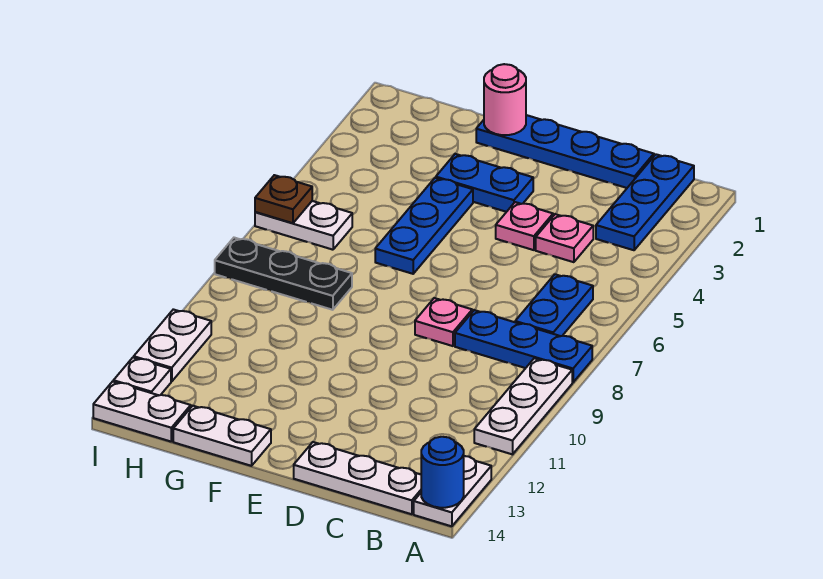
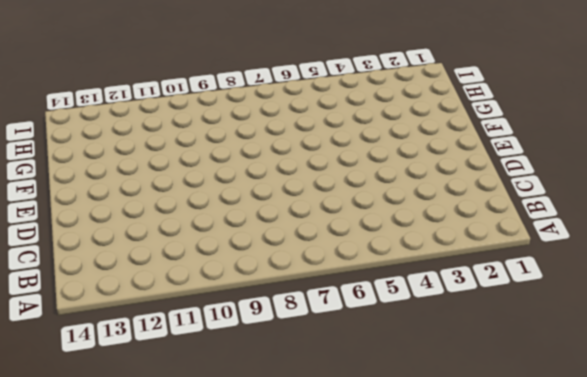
none -> blue 1x3 plate [455,310,592,382]
none -> white 1x3 plate [474,358,572,454]
none -> white 1x2 plate [414,456,491,526]

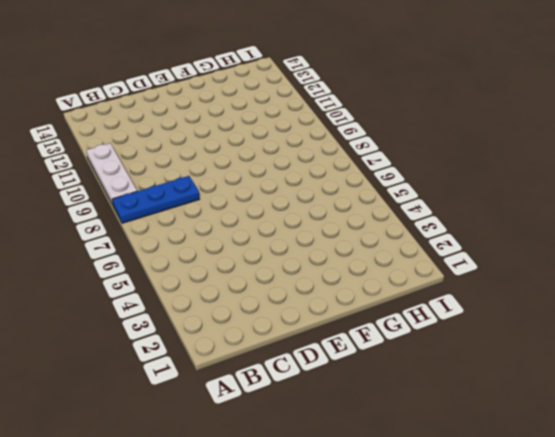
none -> white 1x2 plate [414,456,491,526]
none -> blue 1x3 plate [596,154,694,250]
none -> blue 1x2 plate [515,274,593,336]

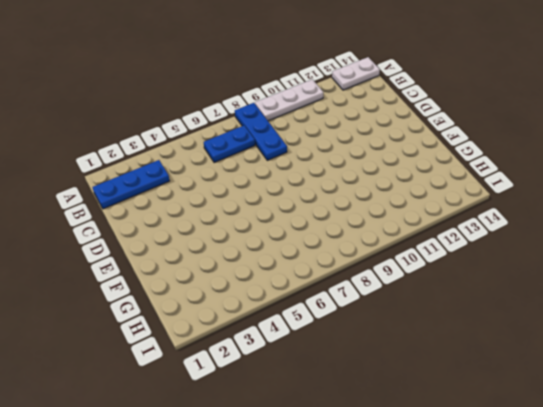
none -> white 1x3 plate [294,442,421,514]
none -> blue 1x4 plate [476,115,654,188]
none -> pink 1x1 plate [536,214,593,262]

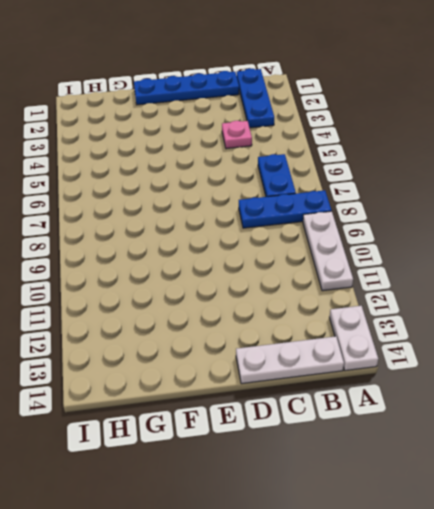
none -> pink 1x1 plate [496,202,553,250]
none -> pink 1x1 plate [415,298,472,346]
none -> blue 1x2 plate [436,154,533,212]

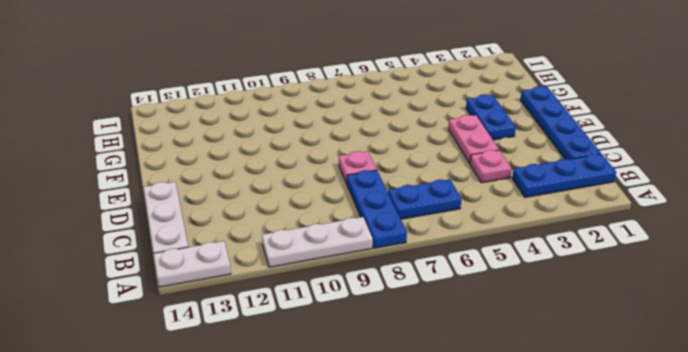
pink 1x2 plate [448,115,499,163] -> pink 1x1 plate [496,202,553,250]
none -> blue 1x3 plate [375,178,473,274]
none -> white 1x2 plate [173,406,271,466]
none -> black 1x3 plate [215,238,352,310]

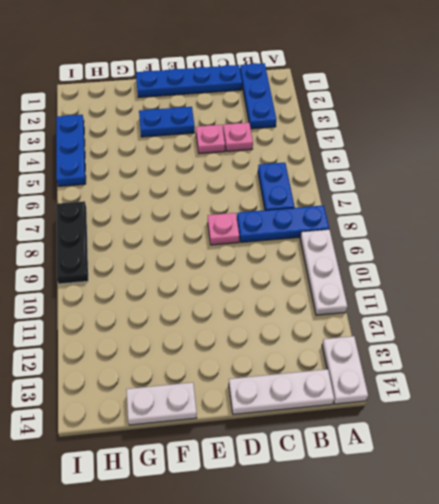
blue 1x3 plate [56,115,86,186] -> blue 1x3 plate moved to [375,178,473,274]
black 1x3 plate [56,201,88,284] -> black 1x3 plate turned to [215,238,352,310]
none -> white 1x2 plate [255,201,352,250]
none -> white 1x2 plate [93,381,191,441]
none -> white 1x2 plate [134,309,211,382]

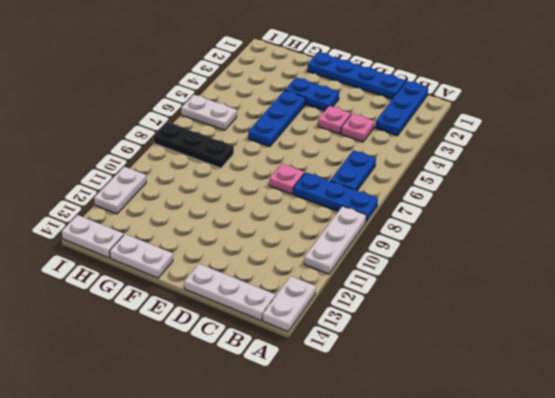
none -> white 1x1 plate [113,357,171,395]
none -> blue 1x1 round brick [421,437,464,508]
none -> pink 1x1 round brick [484,64,526,135]

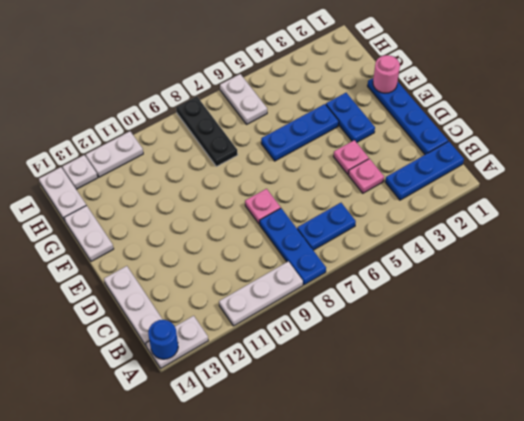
none -> brown 1x1 plate [255,175,312,223]

